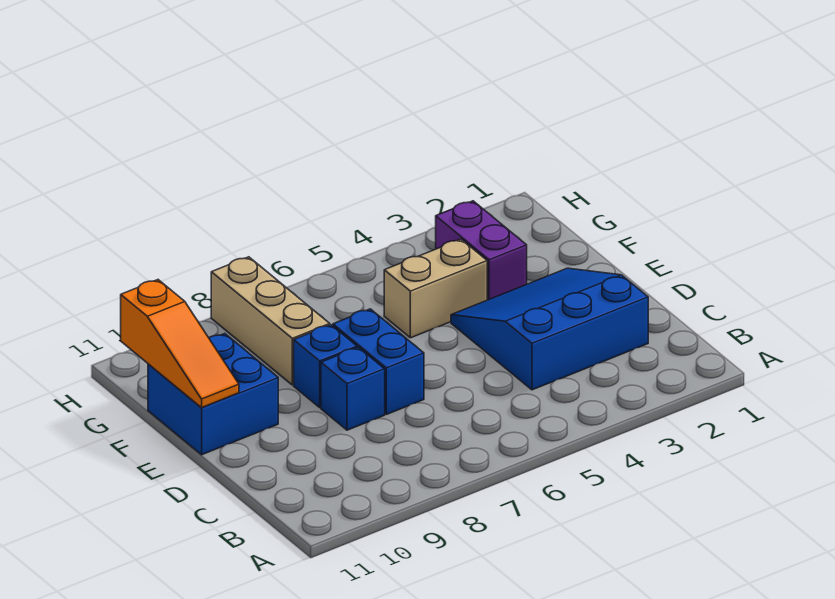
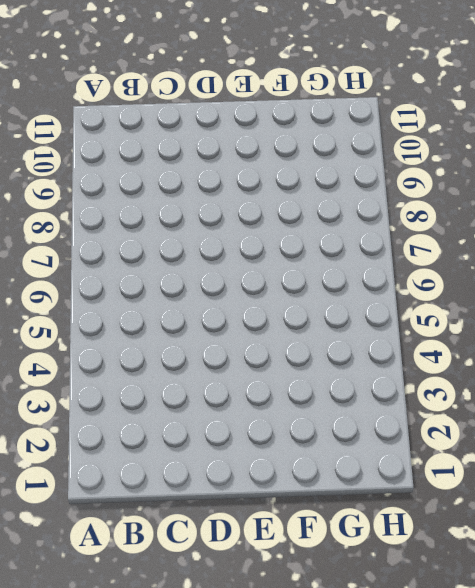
none -> blue 3x3 slope [451,268,648,390]
none -> blue 1x2 brick [333,309,424,414]

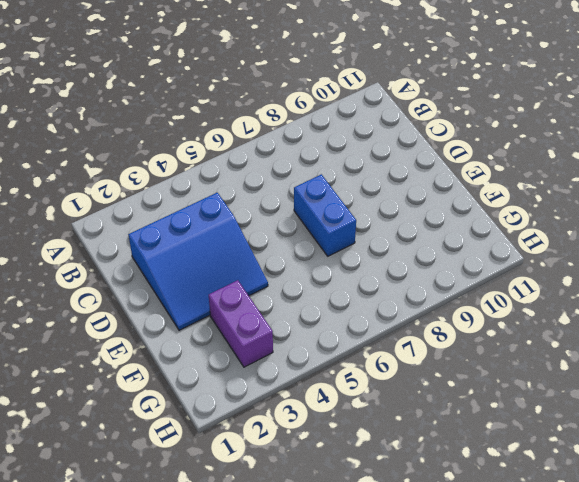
none -> blue 1x1 brick [321,347,385,430]
none -> blue 1x1 brick [294,325,357,407]

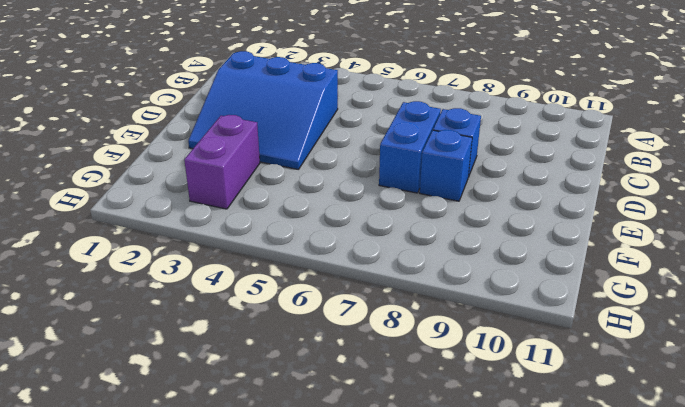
none -> blue 2x2 brick [148,334,278,455]
none -> tan 1x2 brick [384,239,487,338]

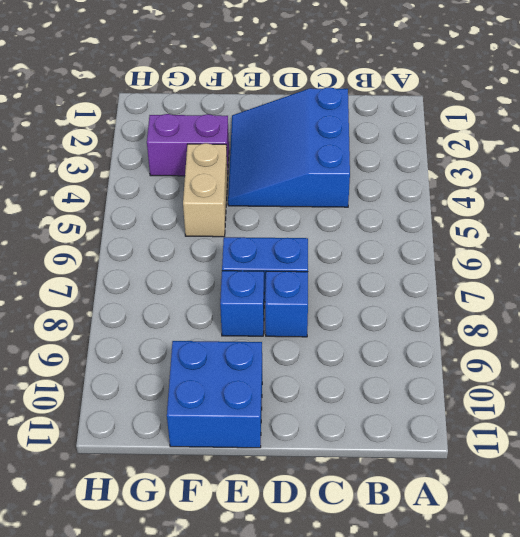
none -> tan 1x3 brick [211,257,330,385]
none -> orange 1x3 slope [121,280,239,408]

